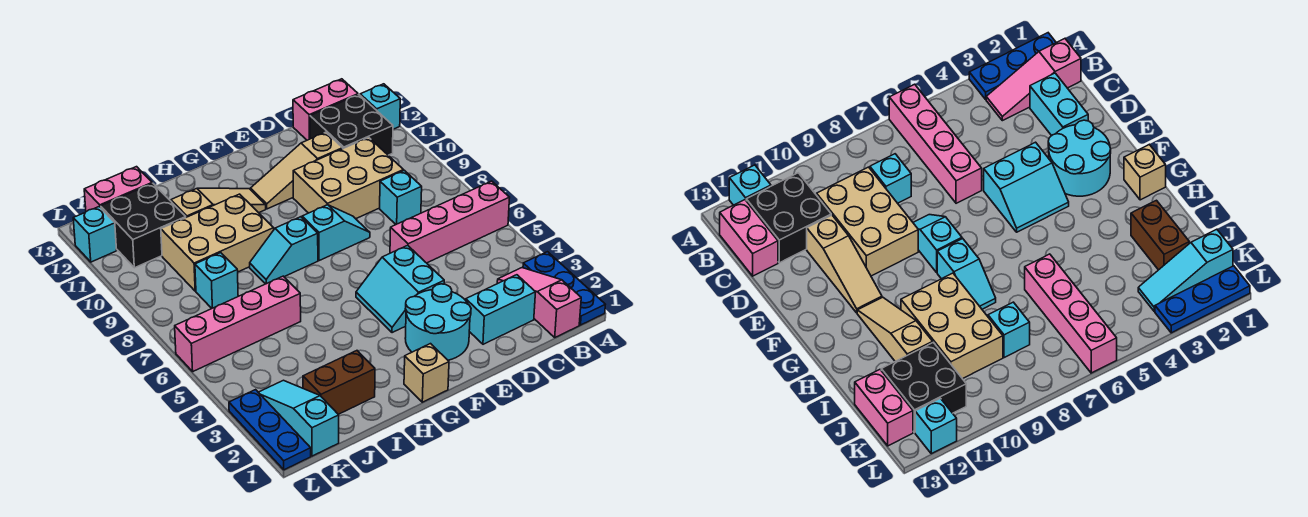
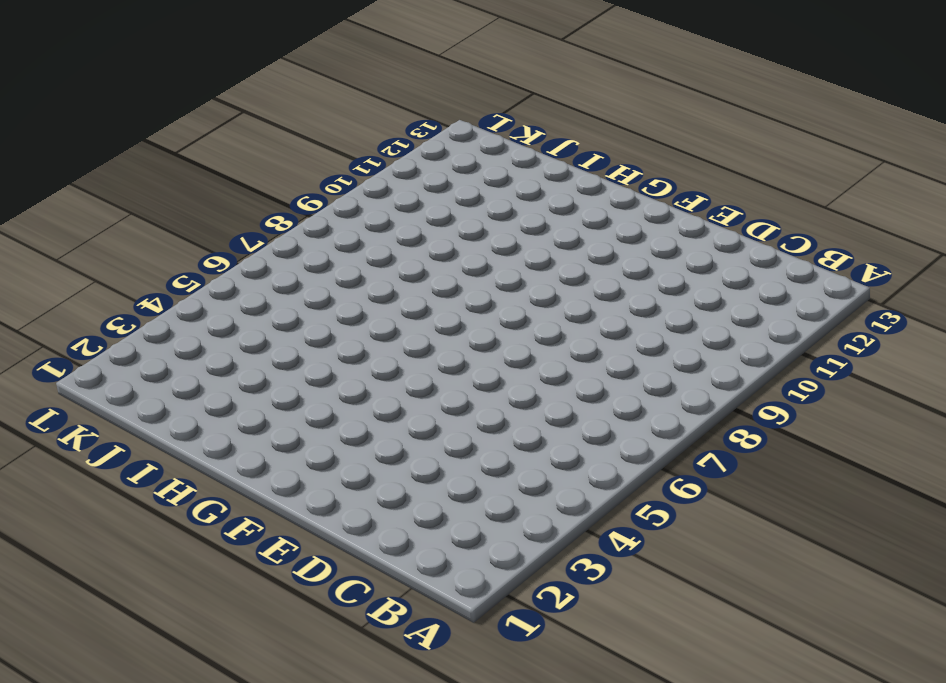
none -> blue 1x3 plate [523,252,605,325]
none -> pink 1x4 brick [390,181,510,263]
none -> cyan 1x1 brick [360,84,400,129]

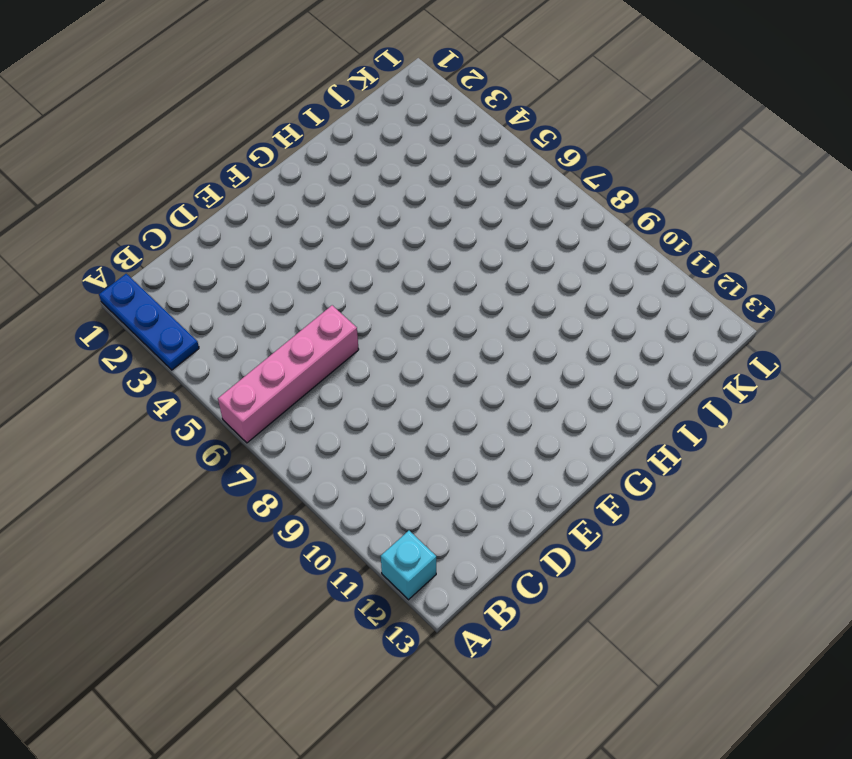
none -> pink 1x3 slope [497,268,581,337]
none -> black 2x2 brick [310,95,393,155]
none -> pink 1x2 brick [293,79,358,140]

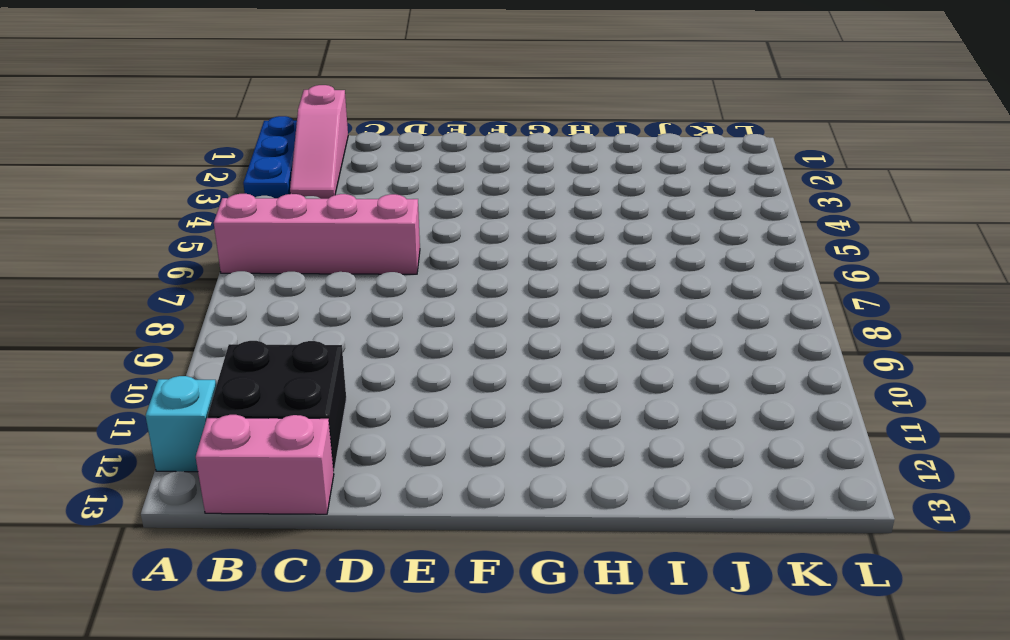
none -> cyan 1x2 brick [466,275,536,344]
none -> cyan 1x1 brick [380,170,422,224]
none -> tan 2x3 brick [293,137,403,219]

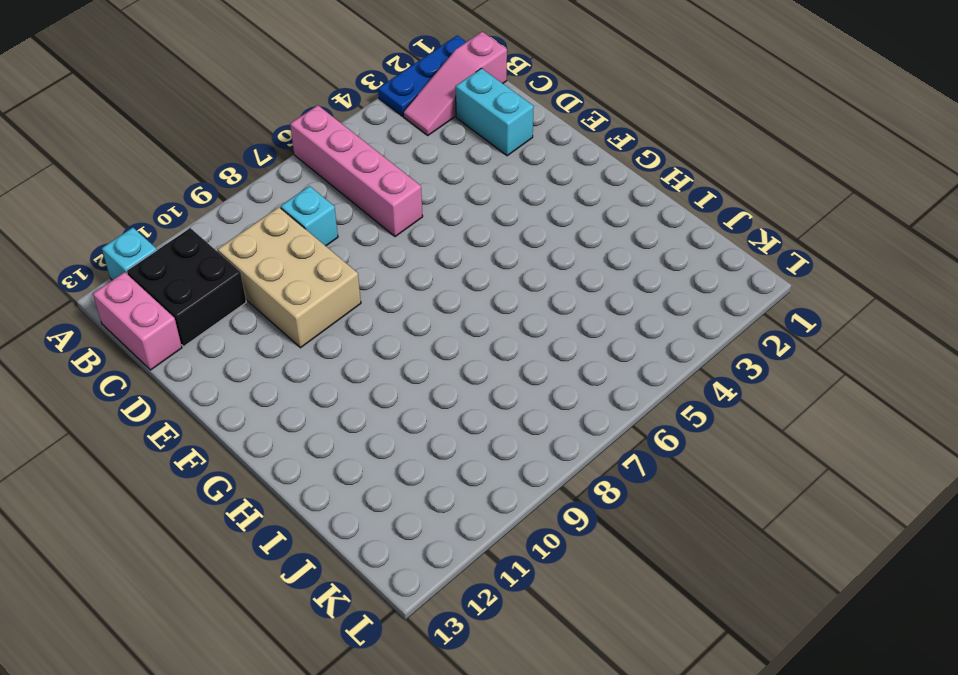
none -> tan 1x3 slope [251,132,343,209]
none -> cyan 2x2 round brick [405,284,471,360]
none -> cyan 2x2 slope [356,245,444,333]

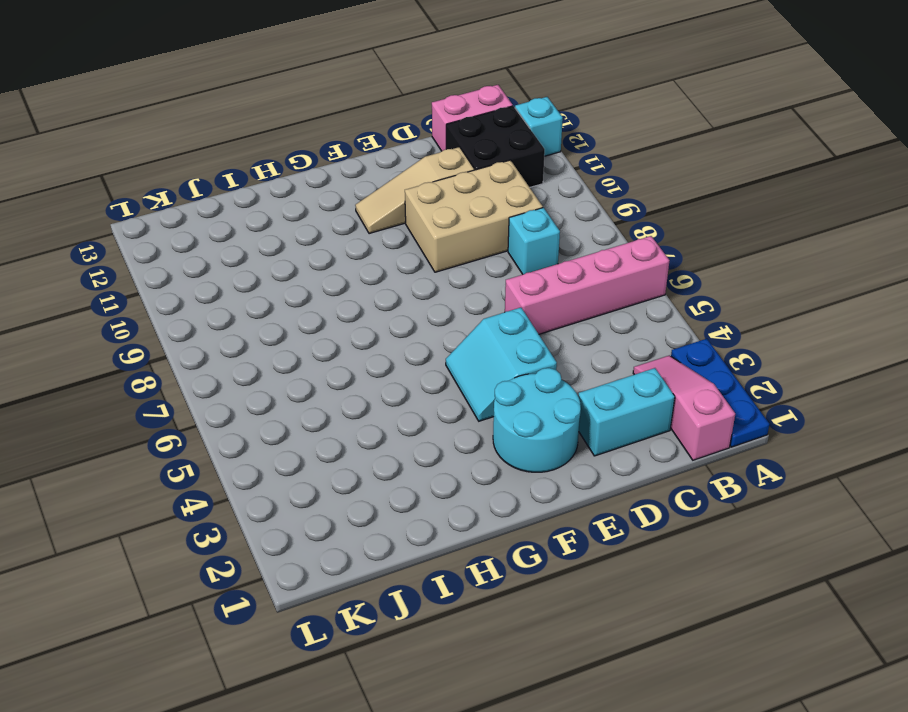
none -> cyan 1x2 slope [302,205,370,261]
none -> tan 1x1 brick [404,344,449,402]
none -> cyan 1x2 slope [250,217,318,284]

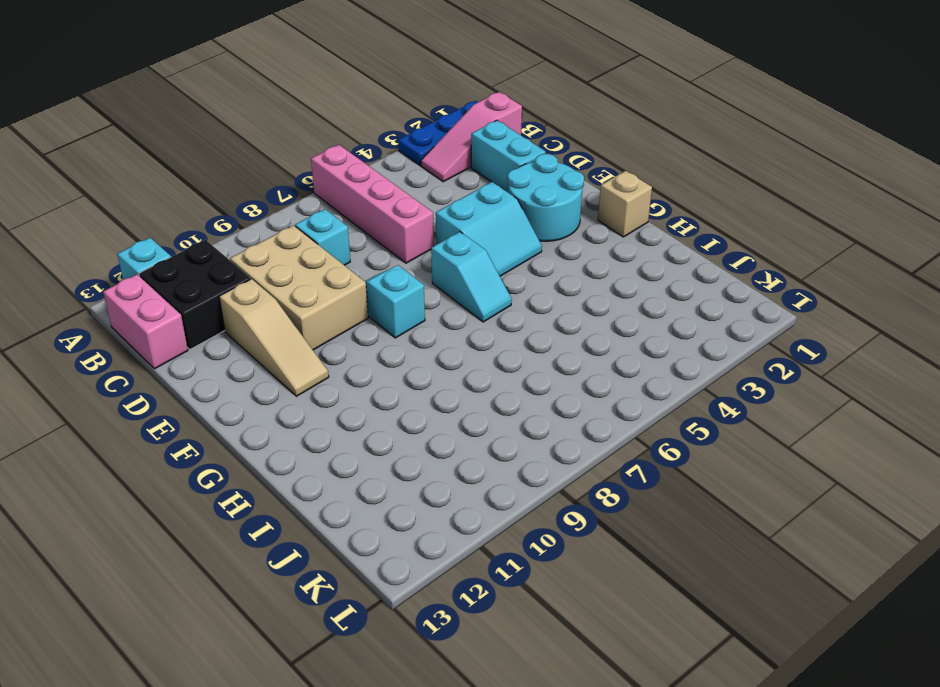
cyan 1x2 slope [431,232,512,322] -> cyan 1x2 slope moved to [250,217,318,284]
none -> tan 1x3 slope [171,188,266,217]
none -> tan 2x3 brick [161,194,274,291]
none -> brown 1x2 brick [303,351,375,414]

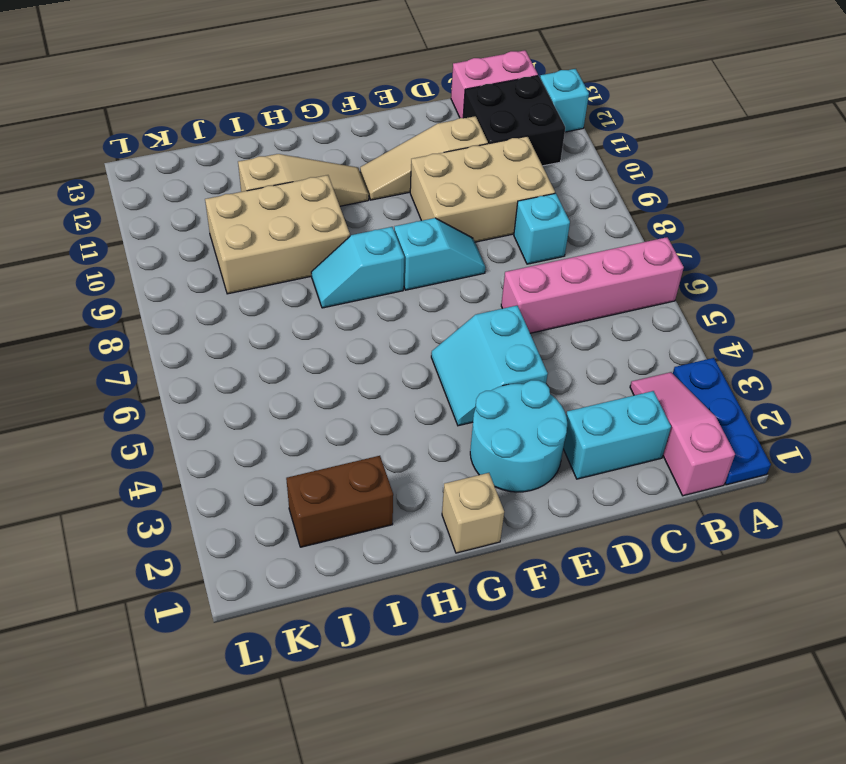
none -> pink 1x4 brick [175,276,301,371]
none -> cyan 1x1 brick [195,253,238,308]
none -> black 2x2 brick [101,183,186,268]

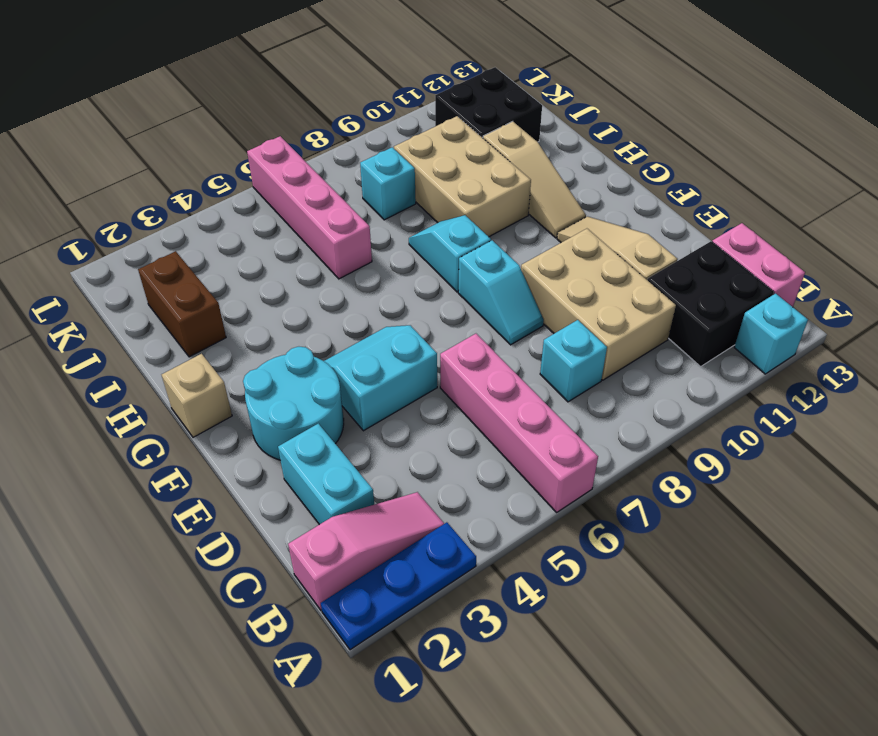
none -> pink 1x2 brick [84,167,152,212]
none -> cyan 1x3 slope [258,380,339,456]
none -> blue 1x3 plate [229,390,311,470]

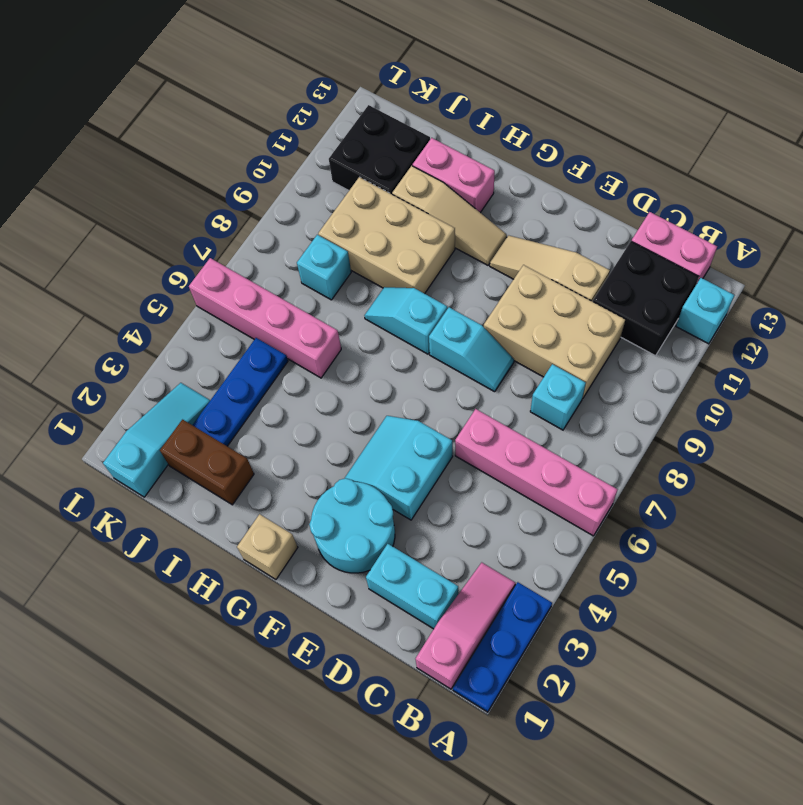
pink 1x2 brick [413,138,495,213] -> pink 1x2 brick moved to [84,167,152,212]
blue 1x3 plate [193,338,288,446] -> blue 1x3 plate moved to [229,390,311,470]
none -> cyan 1x1 brick [73,207,117,262]

